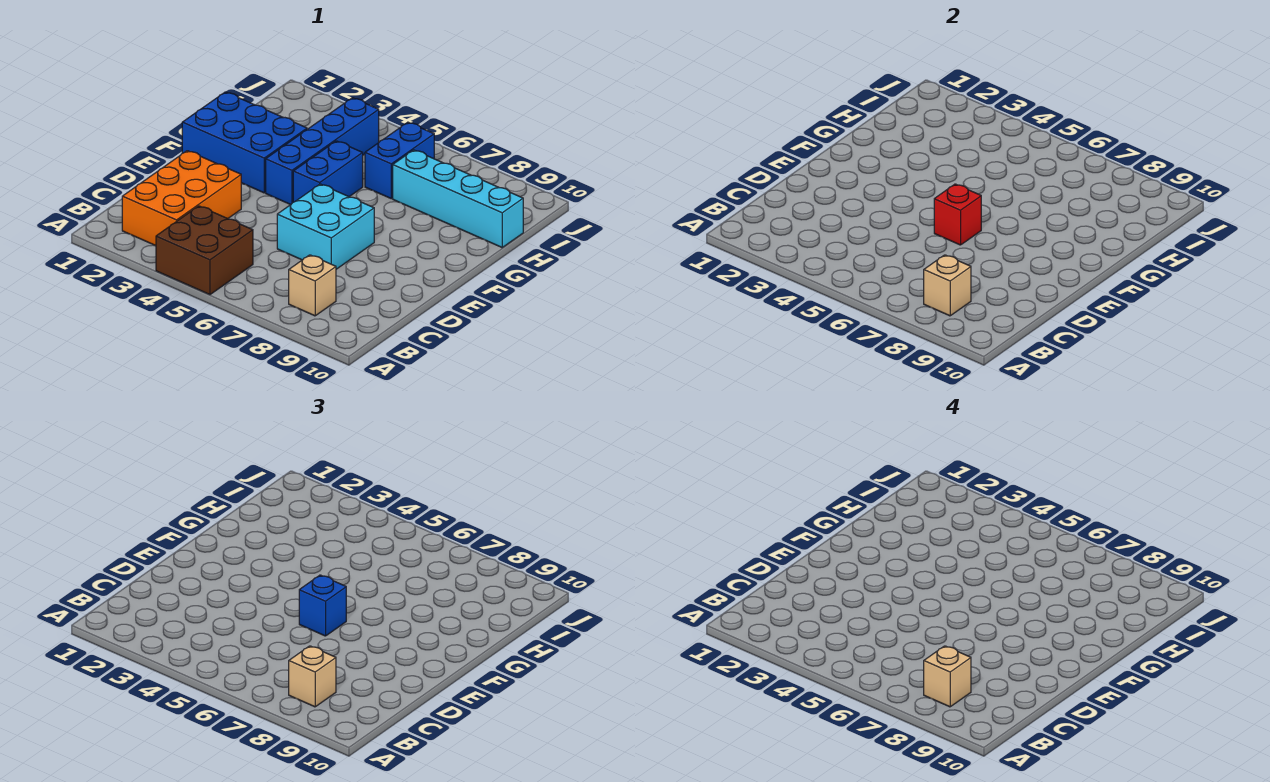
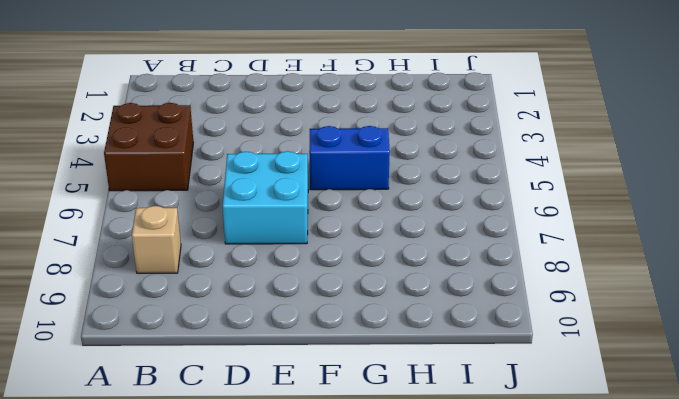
none -> orange 2x3 brick [122,151,241,246]
none -> blue 2x3 brick [182,92,307,193]
none -> blue 1x4 brick [266,98,379,205]

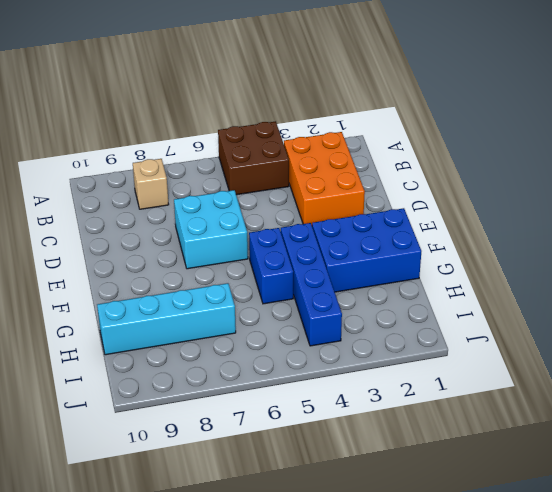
none -> blue 1x2 brick [365,122,434,199]
none -> tan 1x1 brick [924,255,971,316]
none -> red 1x1 brick [934,184,981,245]

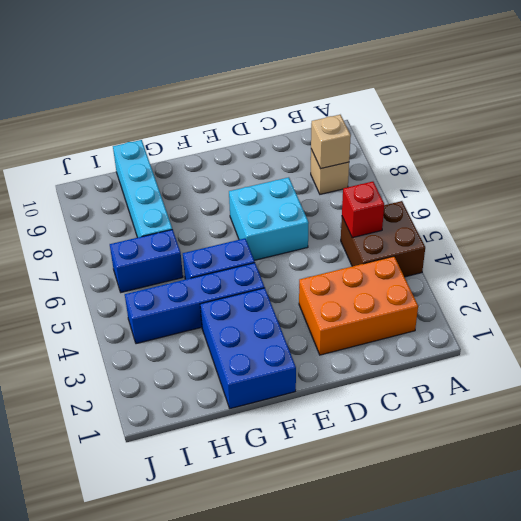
red 1x1 brick [342,182,384,238] -> red 1x1 brick moved to [934,184,981,245]
none -> tan 1x1 brick [289,646,336,707]
none -> blue 1x1 brick [299,575,346,636]
none -> tan 1x1 brick [924,646,971,707]

